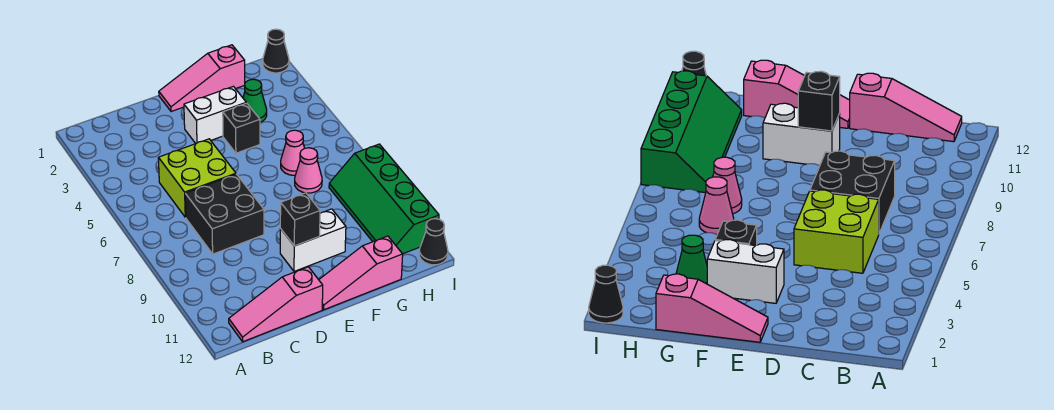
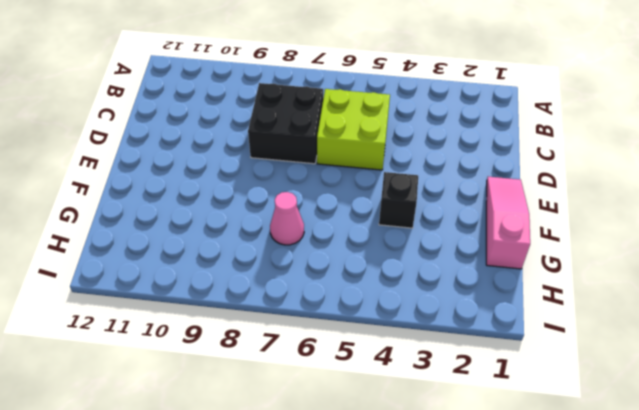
none -> pink 1x3 slope [229,267,323,342]
none -> white 1x2 brick [184,86,246,143]
none -> white 1x2 brick [280,209,346,271]

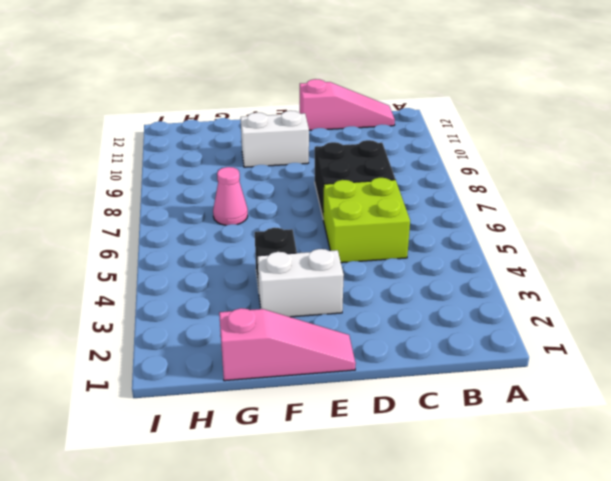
none -> pink 1x3 slope [319,236,403,310]
none -> green 1x1 cone [243,79,267,122]
none -> pink 1x1 cone [281,130,304,175]

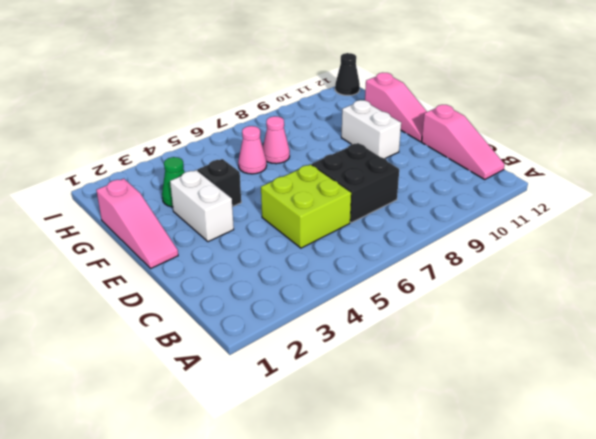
none -> green 2x4 slope [329,144,439,254]
none -> black 1x1 cone [263,29,289,73]
none -> black 1x1 brick [280,193,320,246]

